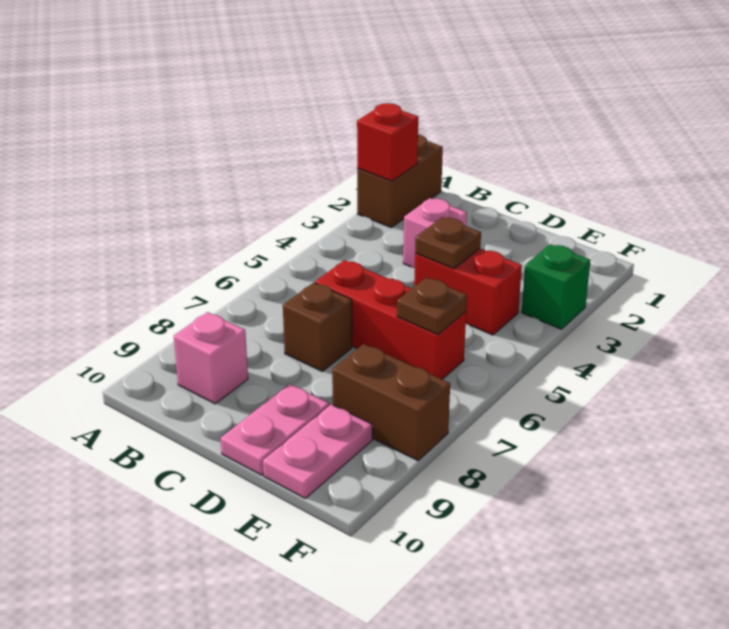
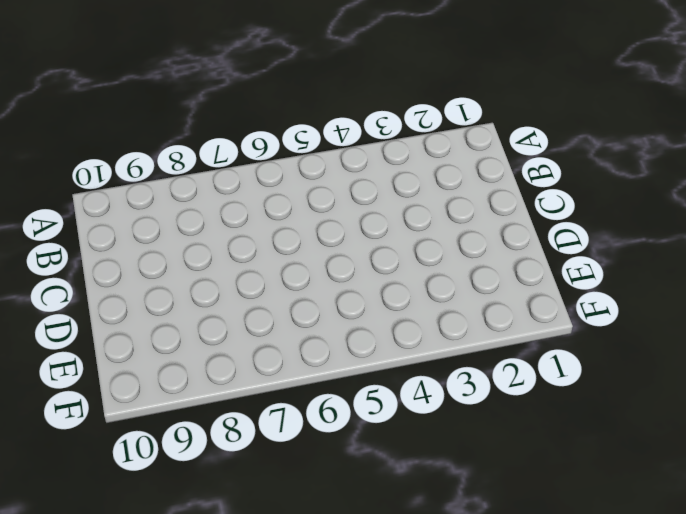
none -> brown 1x2 brick [357,134,443,228]
none -> pink 1x1 brick [174,312,248,404]
none -> pink 1x1 brick [403,198,467,268]

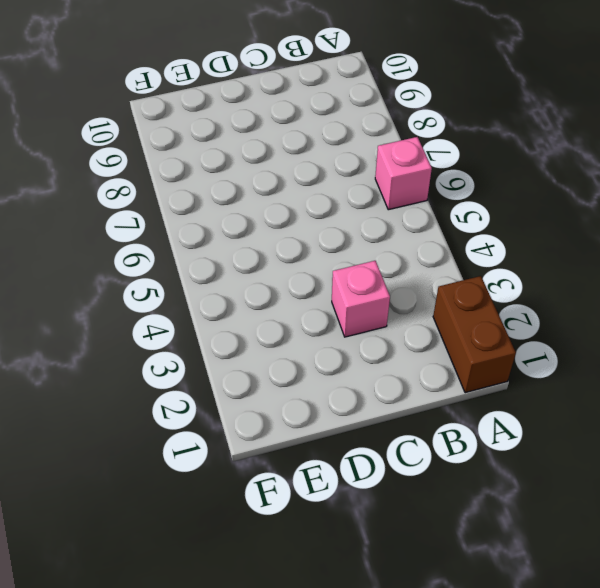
pink 1x1 brick [375,137,432,210] -> pink 1x1 brick moved to [174,312,248,404]
none -> red 1x3 brick [315,260,466,379]
none -> brown 1x1 brick [283,283,352,371]
none -> red 1x2 brick [414,249,522,335]

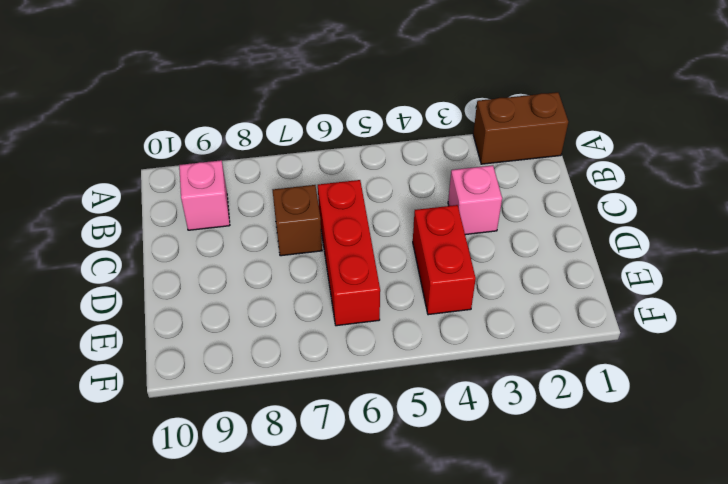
none -> pink 1x2 plate [221,384,329,475]
none -> brown 1x2 brick [332,344,450,461]
none -> pink 1x2 plate [263,404,372,498]

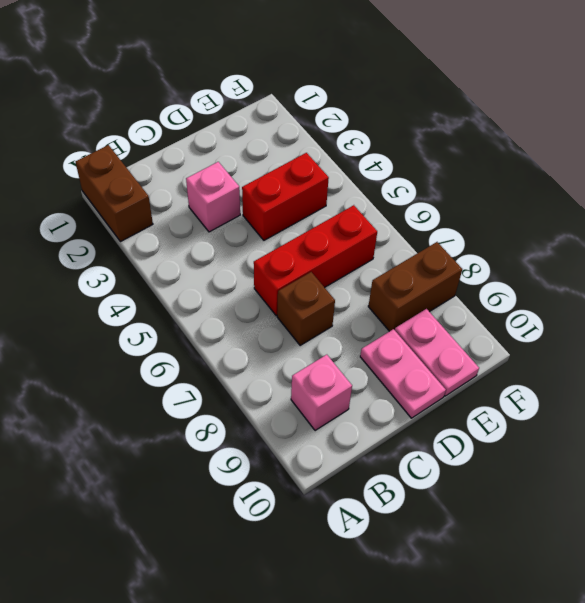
none -> green 1x1 brick [522,244,590,329]
none -> red 1x1 brick [357,103,418,181]
none -> brown 1x1 plate [415,217,481,269]

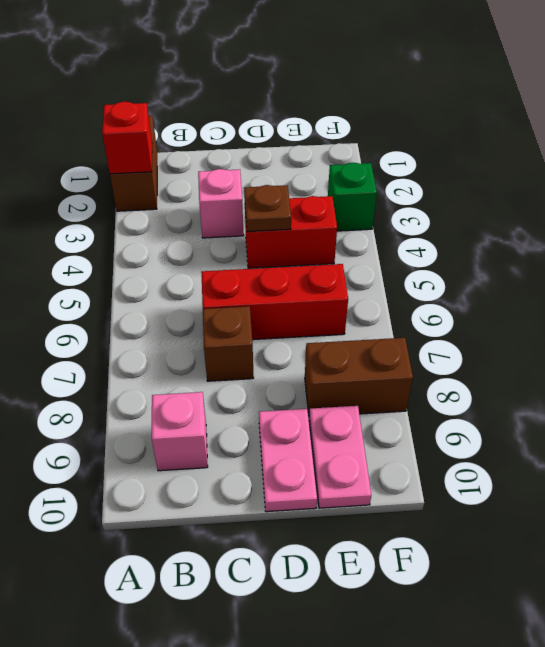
none -> brown 1x1 plate [397,278,467,335]

